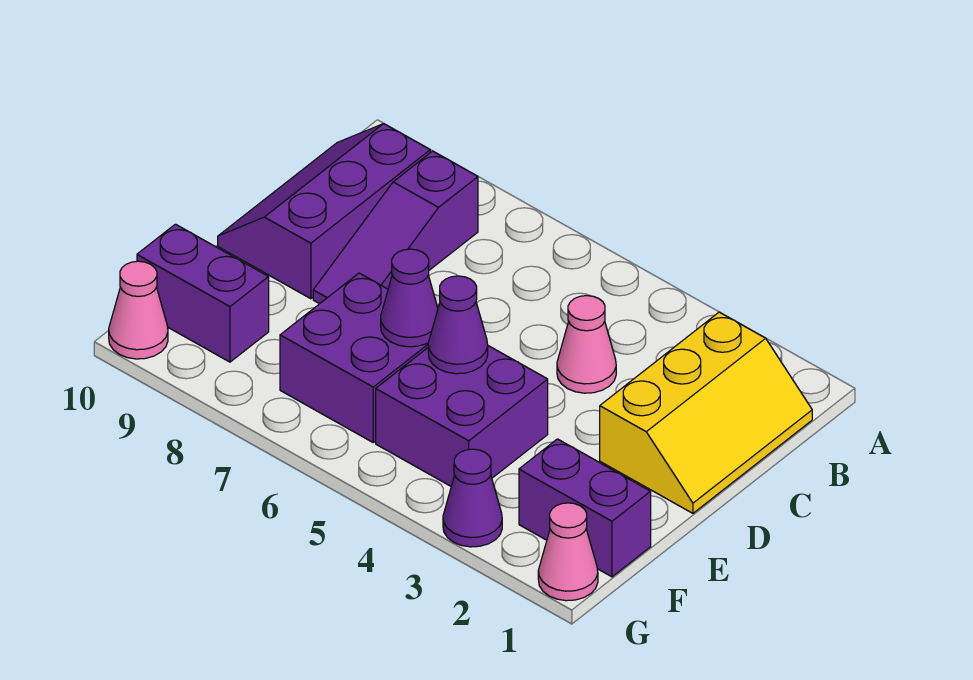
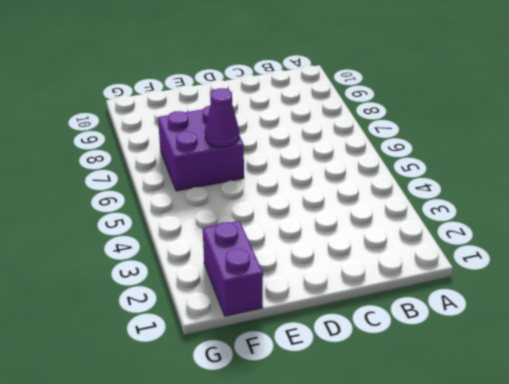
none -> yellow 2x3 slope [600,312,812,513]
none -> purple 1x3 slope [313,151,478,304]
none -> purple 2x3 slope [218,124,430,299]

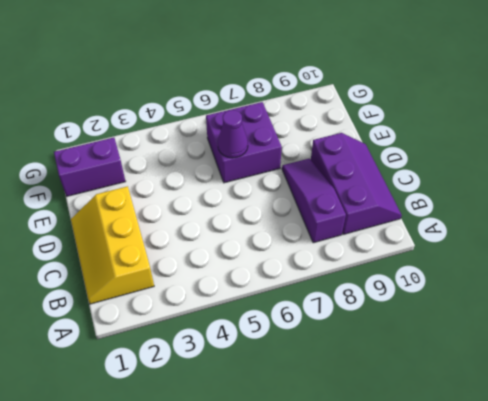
none -> pink 1x1 cone [557,296,616,393]
none -> purple 2x2 brick [376,346,548,486]
none -> purple 1x2 brick [137,224,269,362]

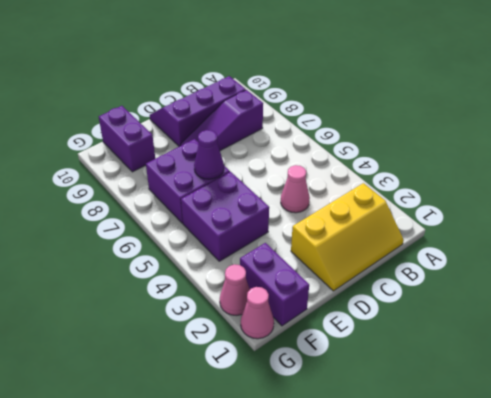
pink 1x1 cone [220,264,250,315] -> pink 1x1 cone moved to [109,261,168,359]
none -> purple 1x1 cone [443,449,502,547]
none -> purple 1x1 cone [428,276,488,374]

